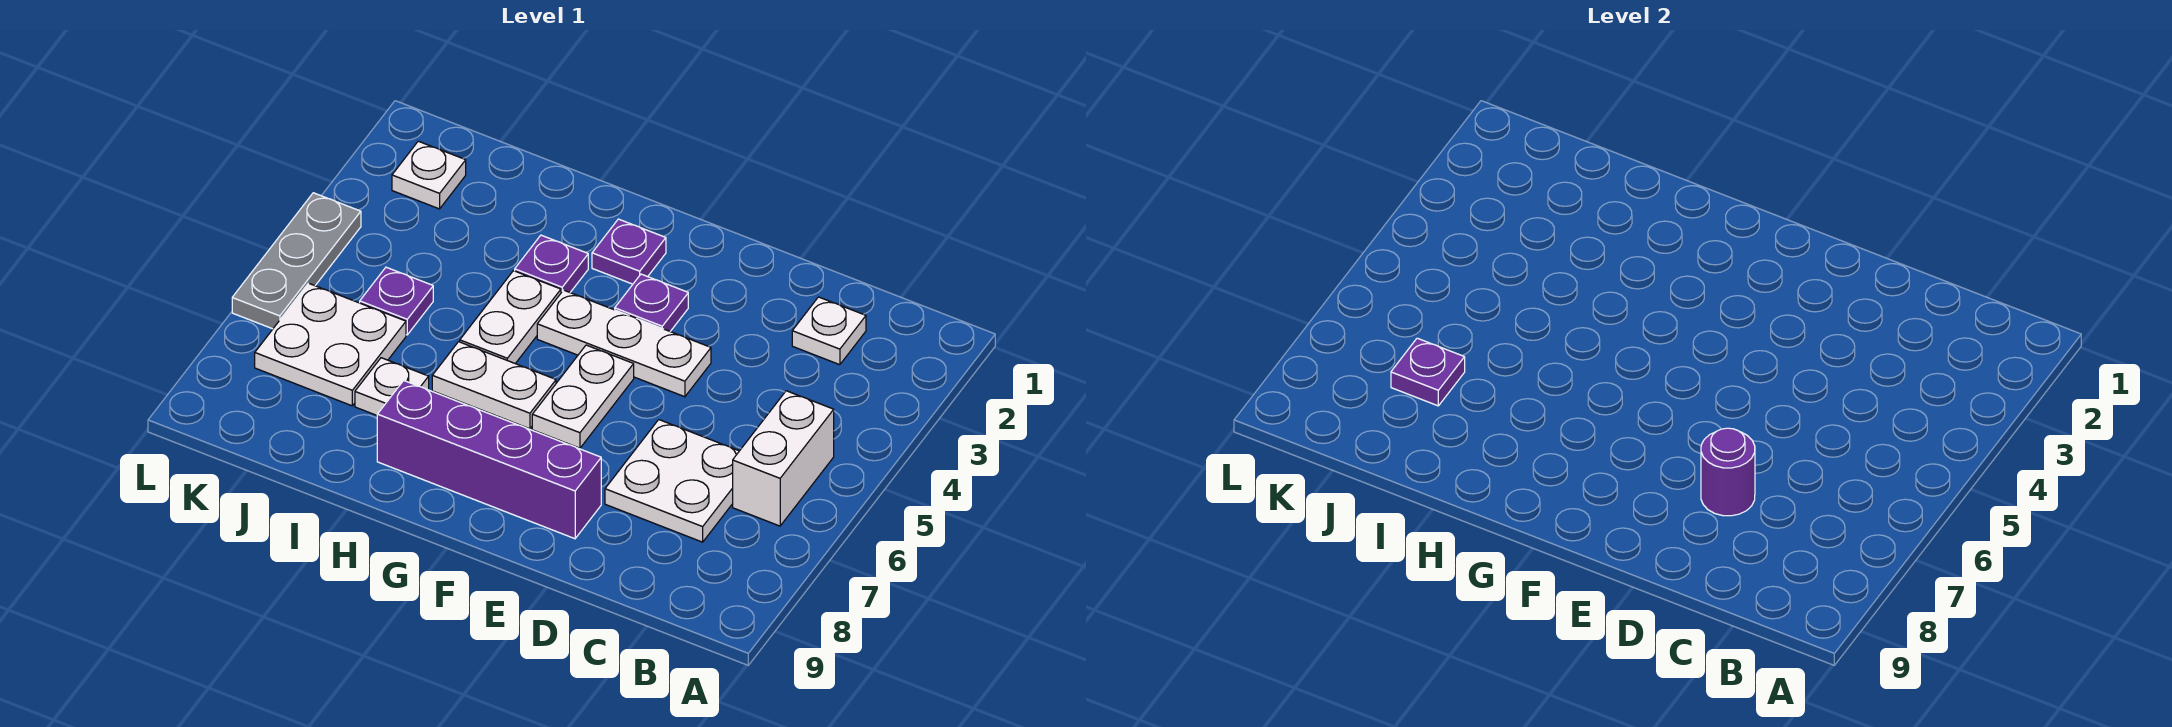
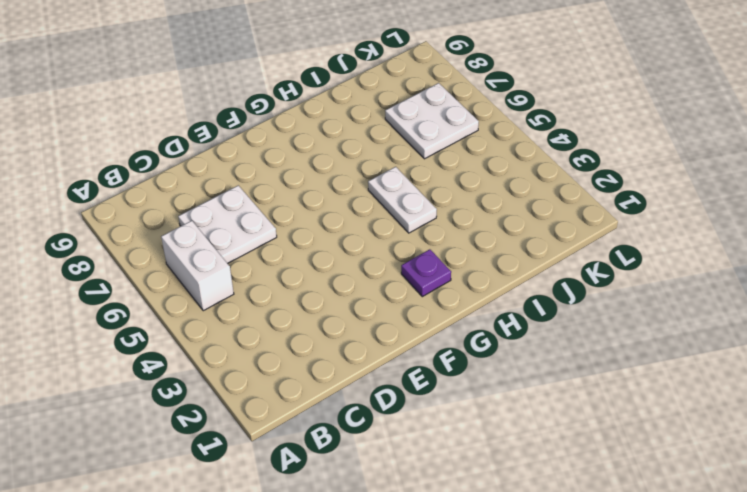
none -> white 1x1 plate [792,297,866,365]
none -> white 1x3 plate [537,290,711,397]
none -> purple 1x4 brick [377,381,601,539]

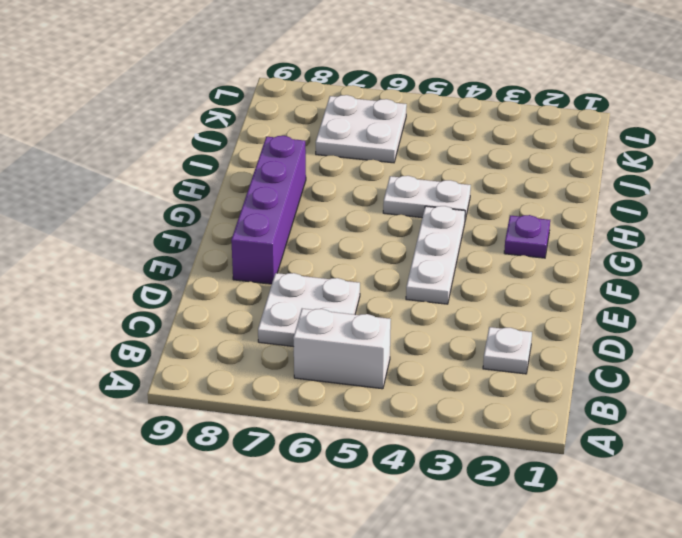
none -> purple 1x1 plate [615,274,688,331]
none -> white 1x2 plate [532,345,634,448]
none -> white 1x2 plate [432,342,556,429]

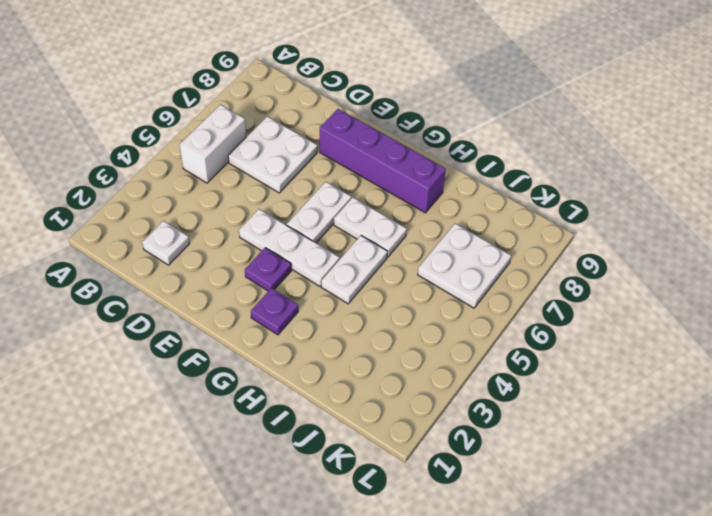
none -> purple 1x1 plate [515,235,588,292]
none -> white 1x1 plate [355,358,429,415]
none -> purple 1x1 plate [360,267,433,335]

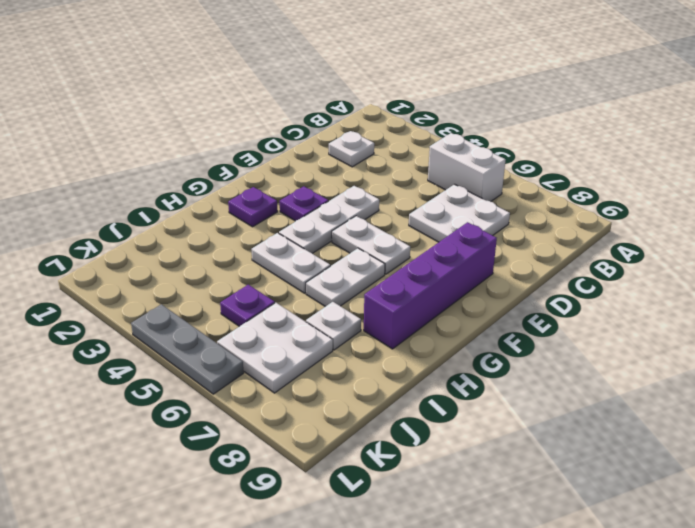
none -> purple 1x1 plate [515,235,588,292]
none -> white 1x1 plate [392,141,466,209]
none -> purple 1x1 round brick [1701,428,1755,516]

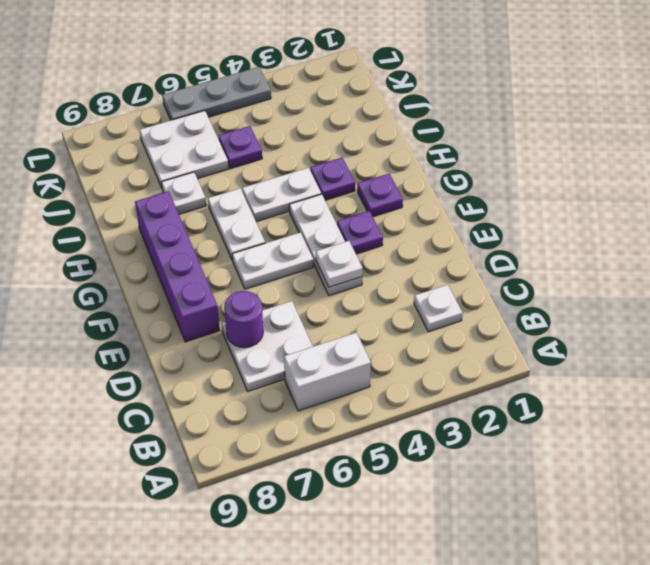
white 1x1 plate [316,241,363,287] -> white 1x1 plate moved to [392,141,466,209]
none -> purple 1x1 plate [1391,338,1465,406]

